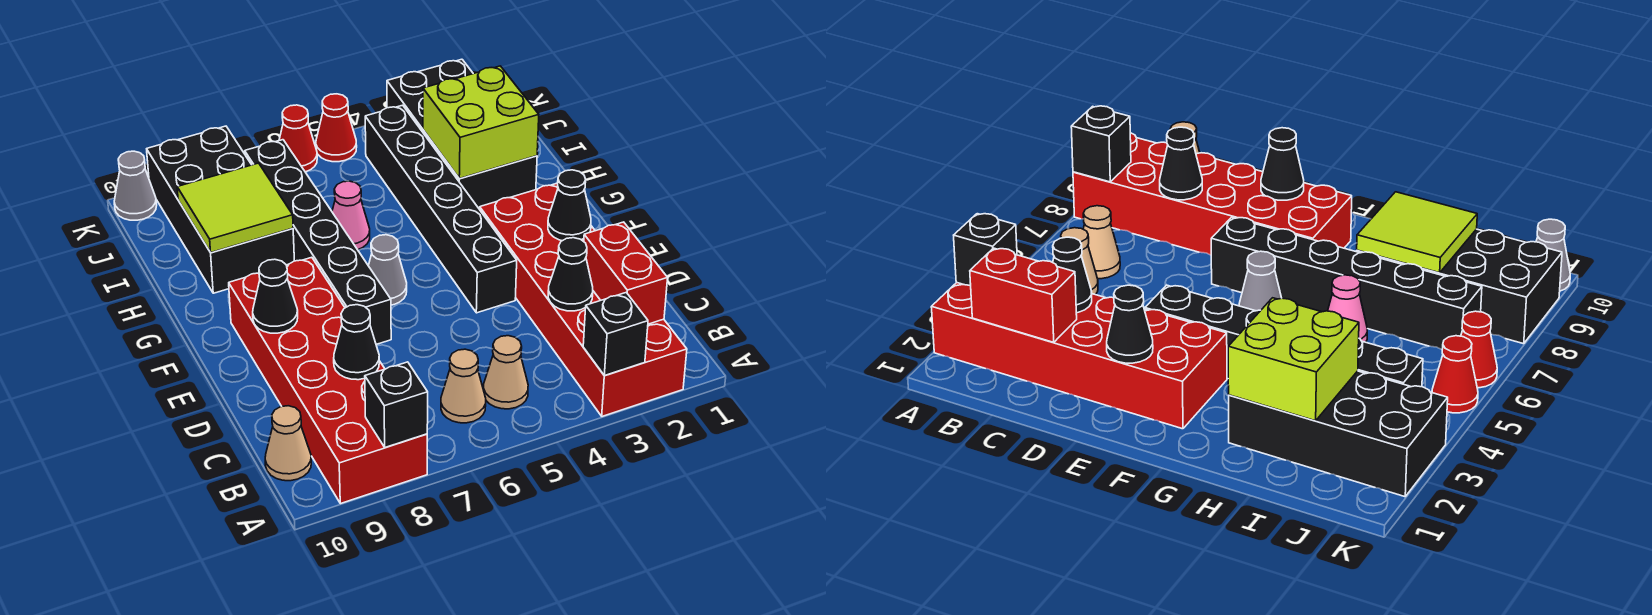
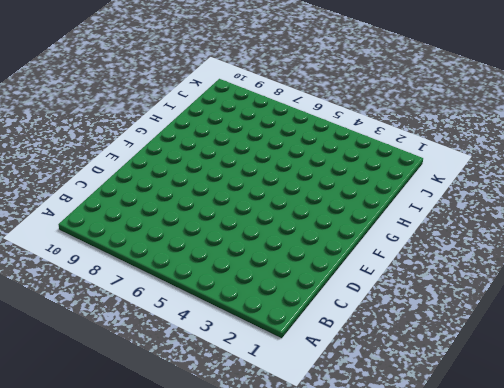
none -> red 2x6 brick [480,183,687,416]
none -> red 2x6 brick [229,257,427,504]
none -> tan 1x1 cone [484,336,528,409]

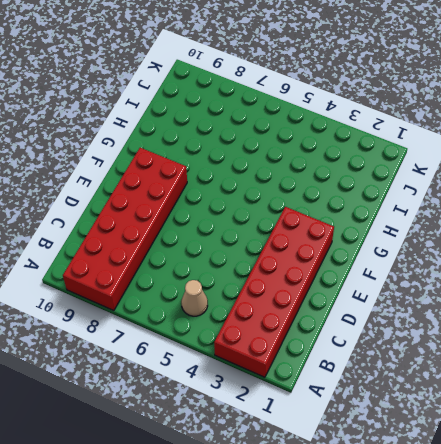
none -> tan 1x1 cone [441,349,486,423]
none -> tan 1x1 cone [265,406,311,481]
none -> black 1x6 brick [365,105,517,313]

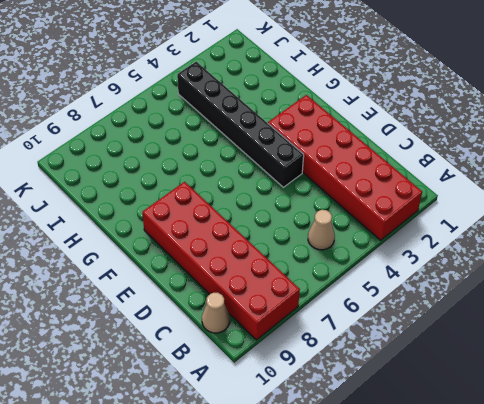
none -> tan 1x1 cone [441,349,486,423]
none -> black 1x6 brick [245,140,391,344]
none -> grey 1x1 cone [368,235,407,305]

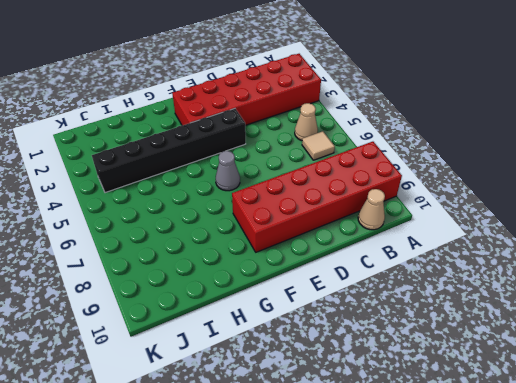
tan 1x1 tile [302,131,335,160] -> tan 1x1 cone [441,349,486,423]
none -> black 1x6 brick [245,140,391,344]
none -> black 2x4 brick [387,59,537,209]
none -> pink 1x1 cone [332,181,370,250]

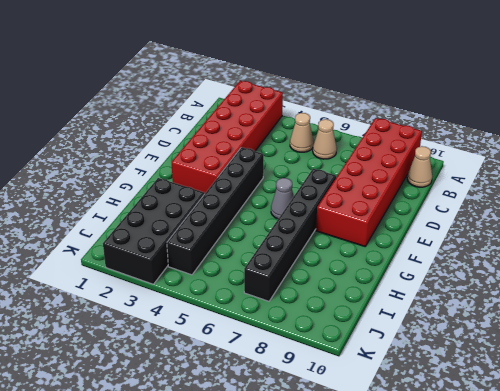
none -> pink 1x1 cone [332,181,370,250]
none -> black 2x4 brick [147,126,294,293]
none -> red 1x1 cone [316,94,357,162]

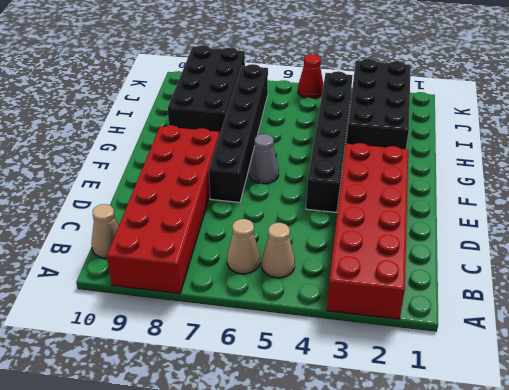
none -> pink 1x1 cone [332,181,370,250]
none -> red 1x1 cone [279,105,317,172]
none -> grey 1x1 cone [114,151,157,220]

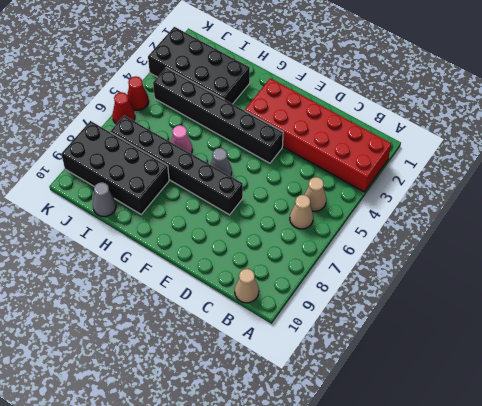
grey 1x1 cone [93,182,116,217] -> grey 1x1 cone moved to [114,151,157,220]
none -> red 2x6 brick [229,257,427,504]
none -> black 1x1 brick [583,293,648,376]
none -> black 1x1 brick [365,362,428,447]

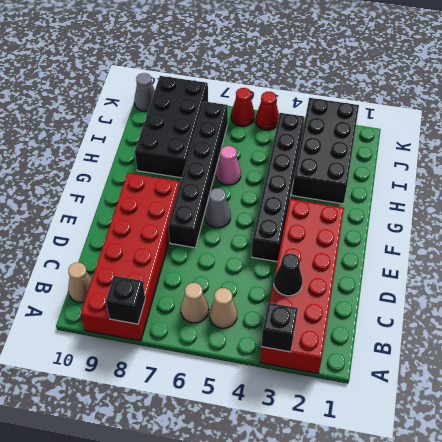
none -> red 1x2 brick [584,222,668,324]
none -> black 1x1 cone [334,305,379,380]
none -> black 1x1 cone [548,170,591,241]

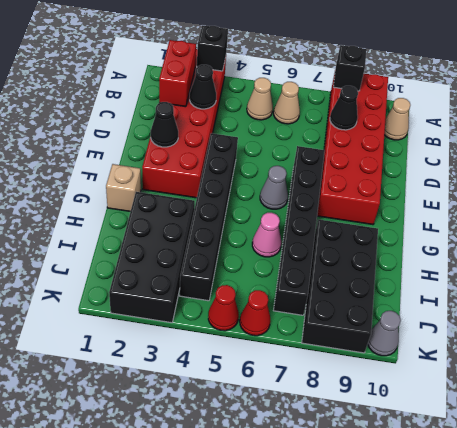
tan 1x1 brick [106,164,141,211] -> none
none -> black 1x1 cone [253,259,298,333]
none -> lime 2x2 brick [423,66,539,179]
none -> lime 2x2 tile [177,163,293,252]

